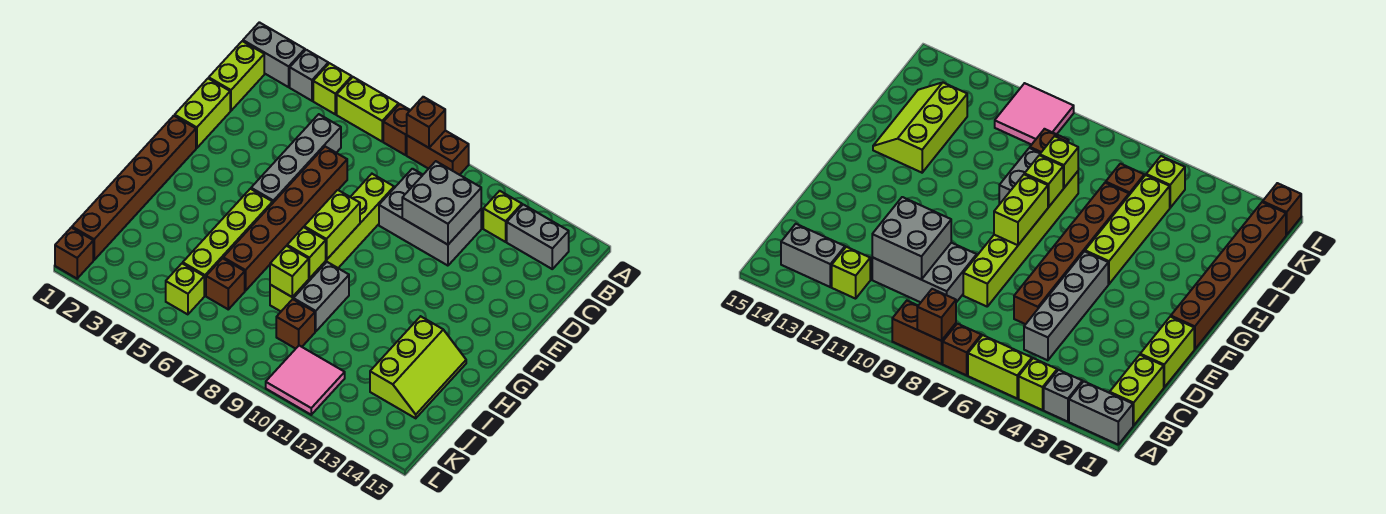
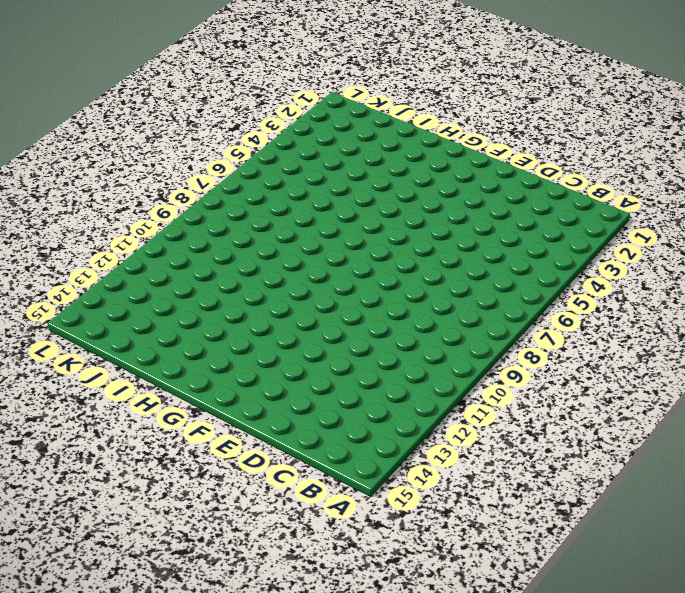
none -> grey 1x2 brick [243,22,305,87]
none -> grey 1x1 brick [290,50,328,101]
none -> lime 1x1 brick [313,63,352,114]

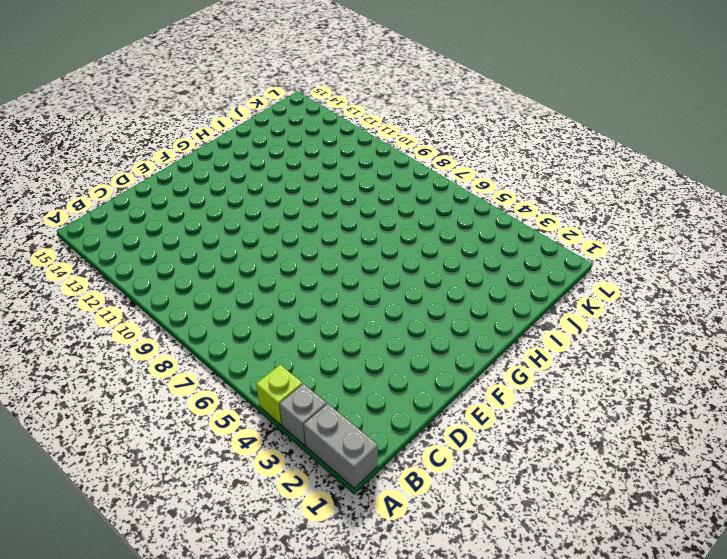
none -> lime 1x2 brick [337,77,399,141]
none -> brown 1x1 brick [383,104,410,155]
none -> brown 1x2 brick [407,131,469,175]

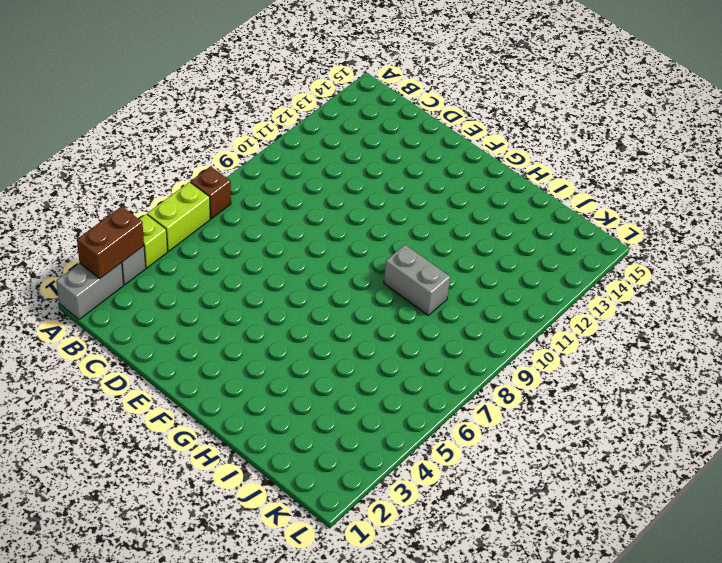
brown 1x2 brick [77,206,144,279] -> brown 1x2 brick moved to [407,131,469,175]
none -> lime 1x2 brick [209,41,264,111]
none -> lime 1x1 brick [483,191,522,242]
none -> grey 1x2 brick [507,205,569,269]

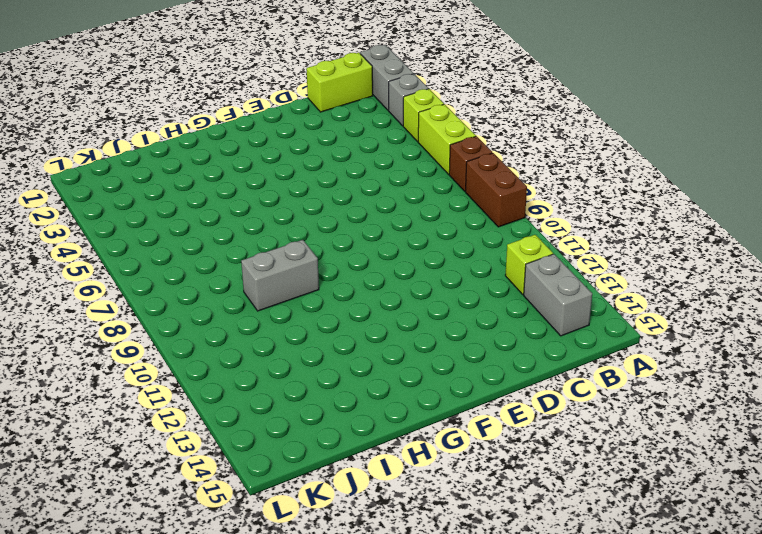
none -> grey 1x4 brick [251,114,341,202]
none -> grey 2x3 brick [379,169,481,266]
none -> lime 1x2 brick [175,78,230,148]

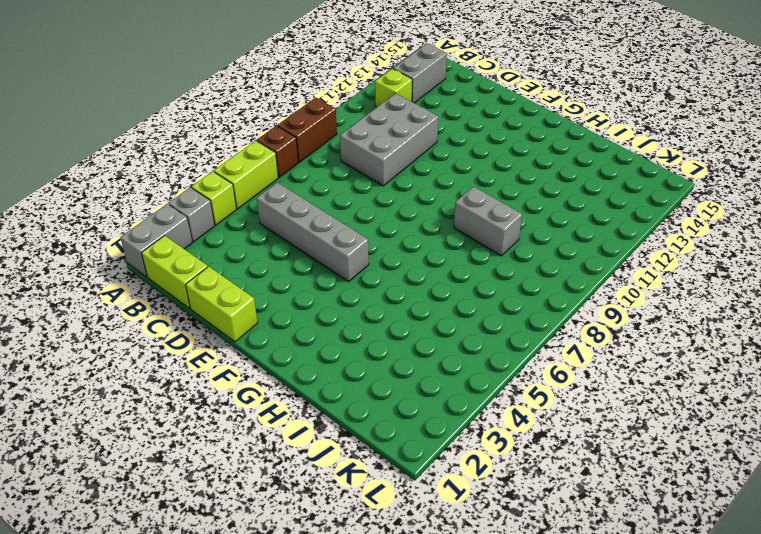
none -> brown 1x6 brick [223,147,347,291]
none -> lime 1x6 brick [270,174,394,311]
none -> brown 1x6 brick [72,116,196,260]

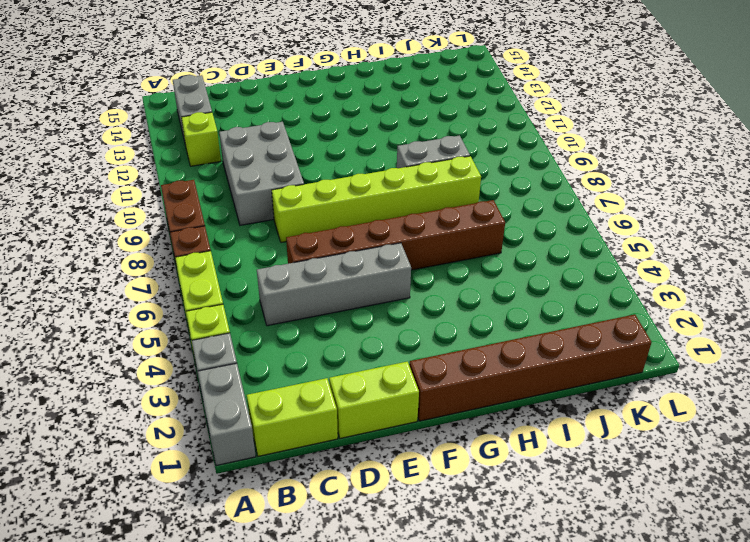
none -> lime 1x4 brick [183,189,273,296]
none -> lime 2x3 slope [370,316,466,418]
none -> brown 1x1 brick [206,258,245,309]

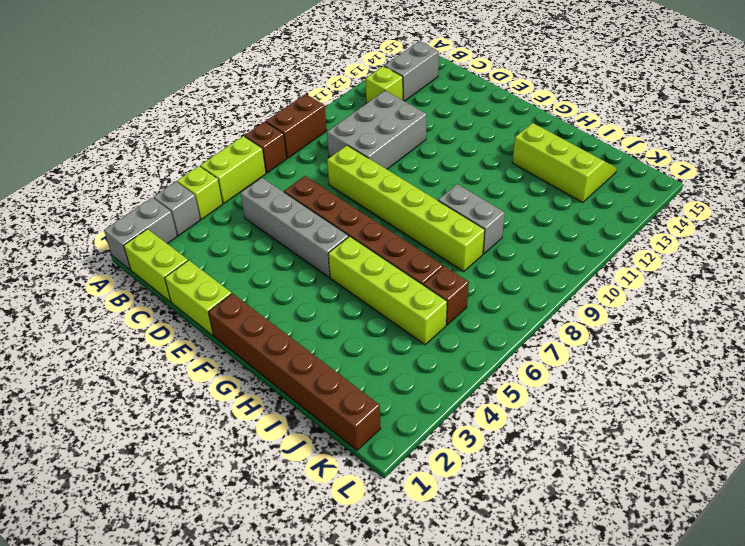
none -> brown 1x1 brick [276,299,315,349]
none -> lime 1x1 brick [166,263,204,314]
none -> pink 2x2 tile [266,346,345,415]

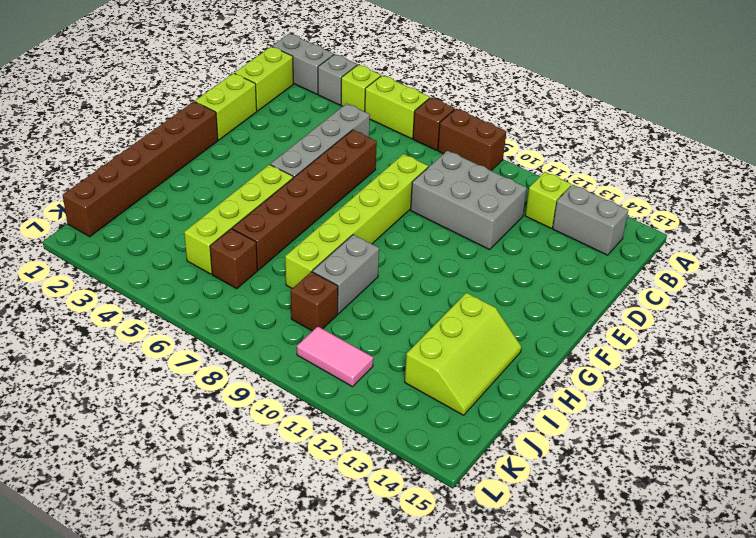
pink 1x2 tile [297,326,373,387] -> pink 2x2 tile [266,346,345,415]
none -> lime 1x1 brick [166,263,204,314]
none -> brown 1x1 brick [55,228,93,279]
none -> brown 1x1 brick [407,97,445,148]

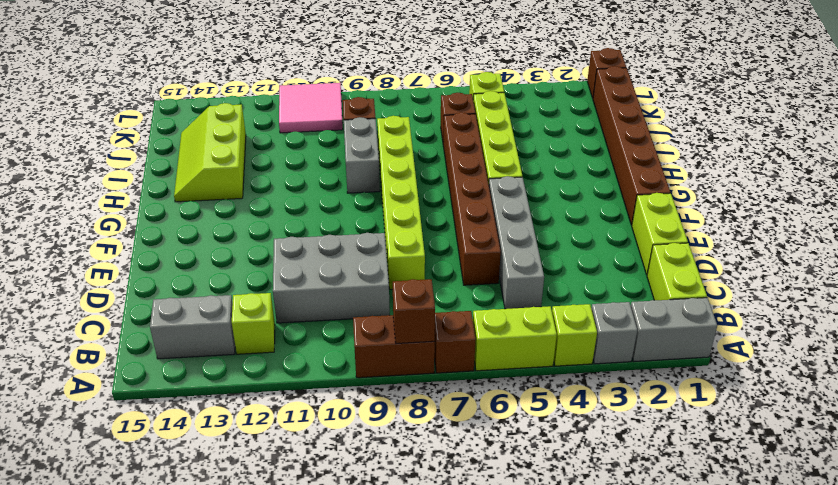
none -> grey 2x2 brick [402,161,481,245]
none -> lime 1x2 brick [304,190,360,260]
none -> lime 1x1 brick [287,227,326,279]

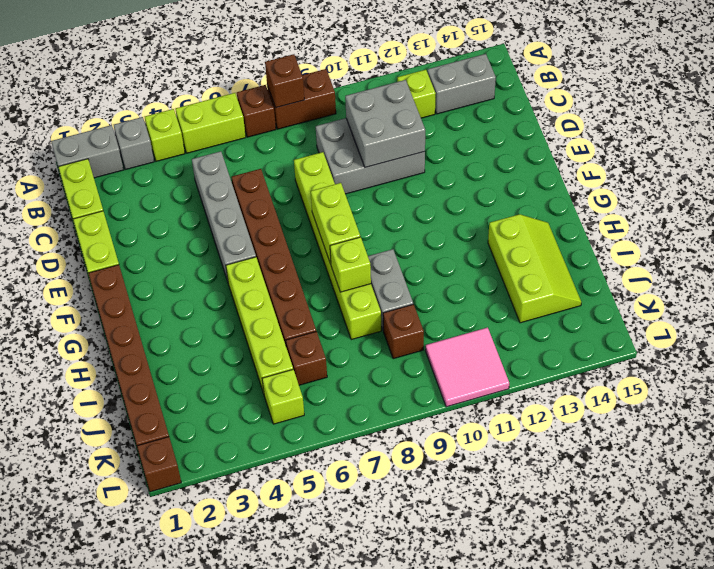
none -> lime 1x1 brick [270,246,309,297]

